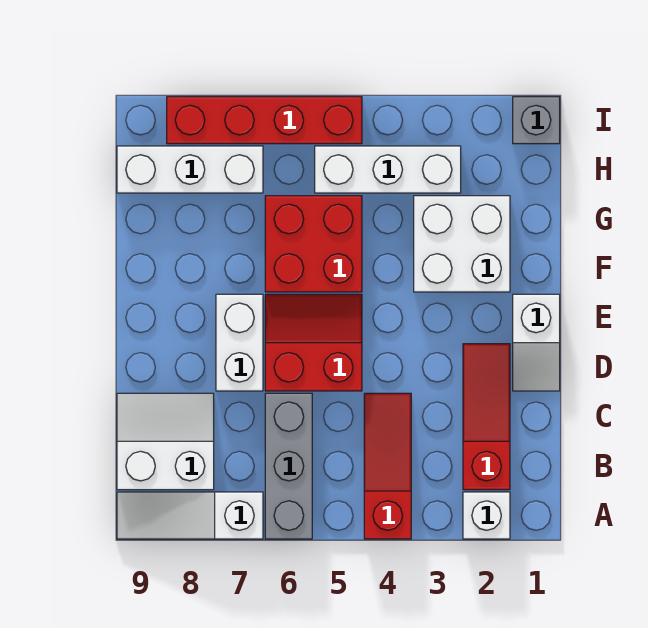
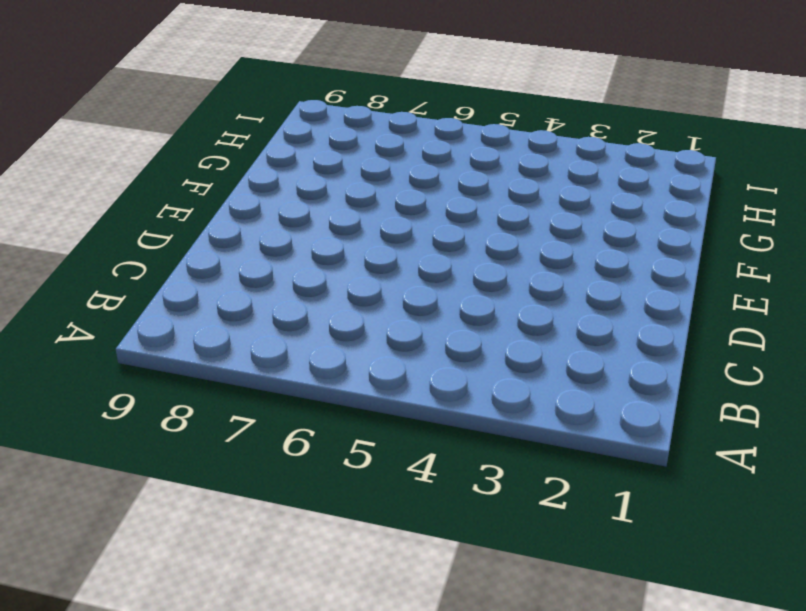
none -> white 1x1 brick [463,492,510,539]
none -> red 1x3 slope [364,393,411,539]
none -> grey 1x3 brick [265,393,312,539]

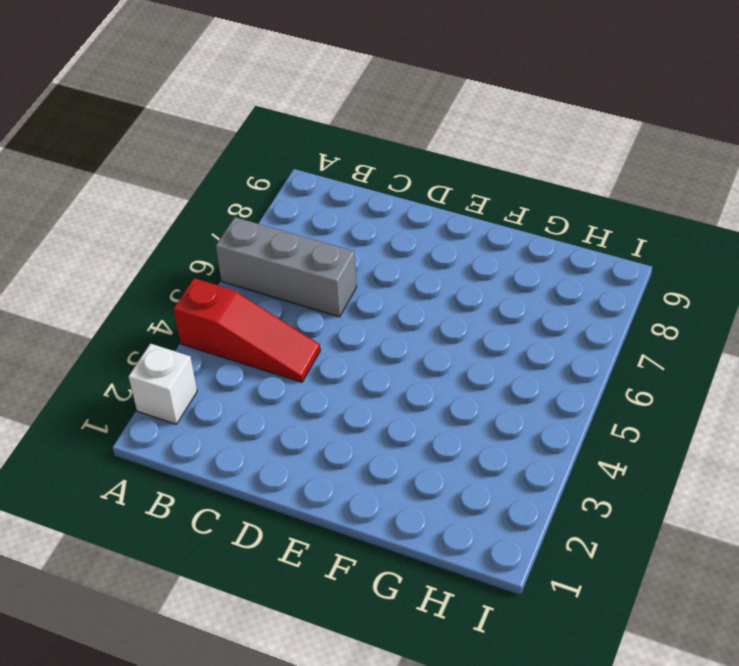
none -> white 1x3 slope [117,492,263,539]
none -> red 1x3 slope [463,344,510,490]
none -> white 2x2 slope [117,393,214,490]

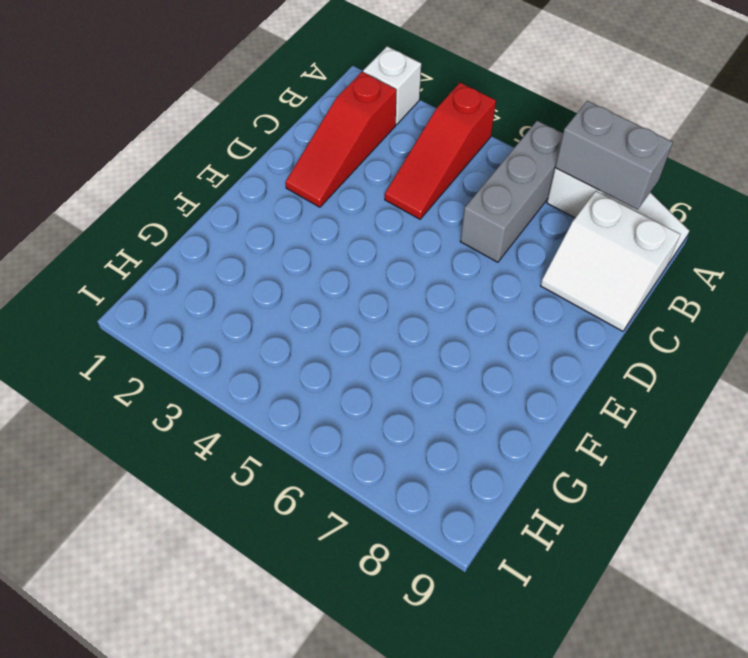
grey 1x2 brick [555,101,673,210] -> none
none -> white 1x2 slope [513,294,560,391]
none -> red 2x2 slope [265,294,362,391]
none -> white 1x2 brick [216,294,263,391]

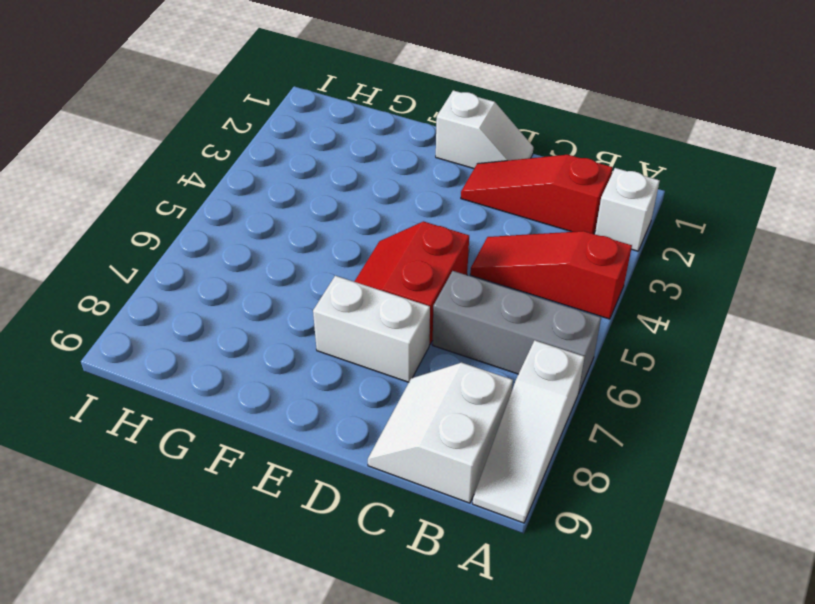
none -> white 2x2 brick [414,196,510,292]
none -> red 2x2 brick [265,196,362,292]
none -> white 1x3 brick [315,146,461,193]

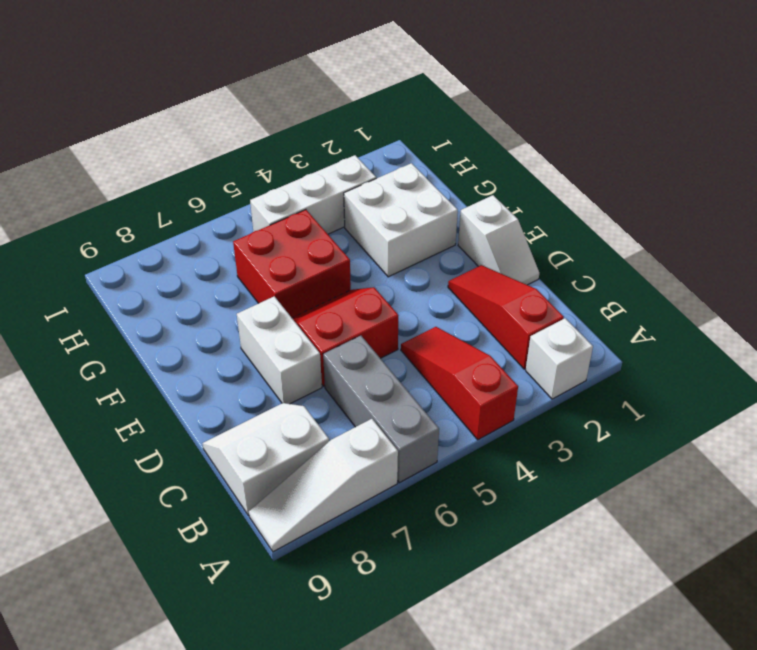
none -> white 1x3 brick [117,146,263,193]
none -> grey 1x1 brick [513,97,560,144]
none -> red 1x4 brick [167,97,362,144]

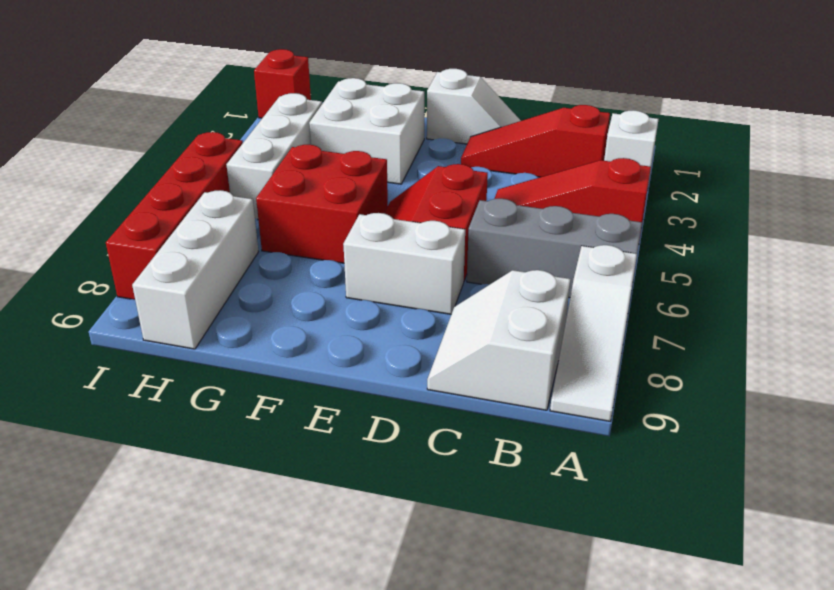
red 1x1 brick [254,49,311,118] -> grey 1x1 brick [513,97,560,144]

